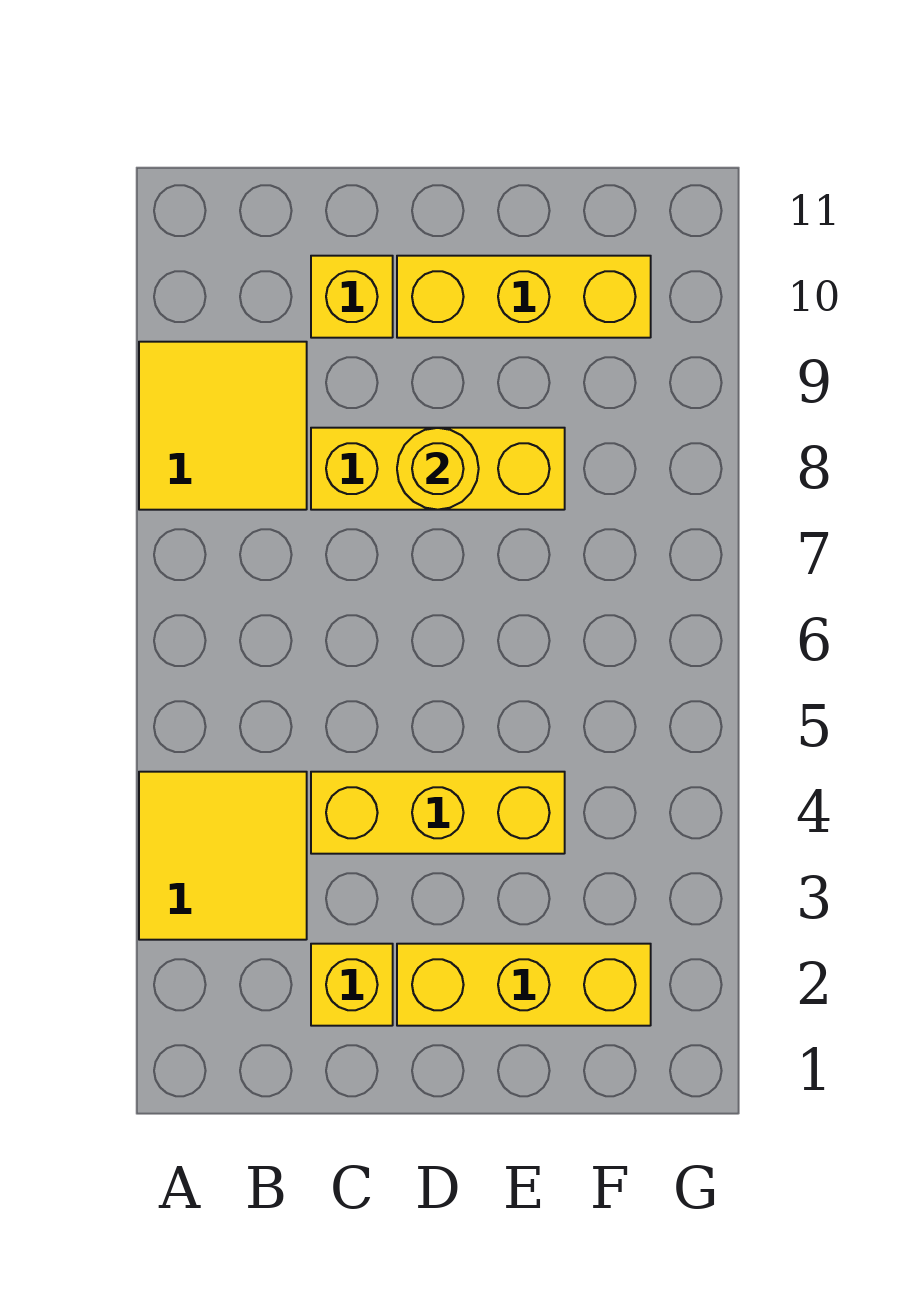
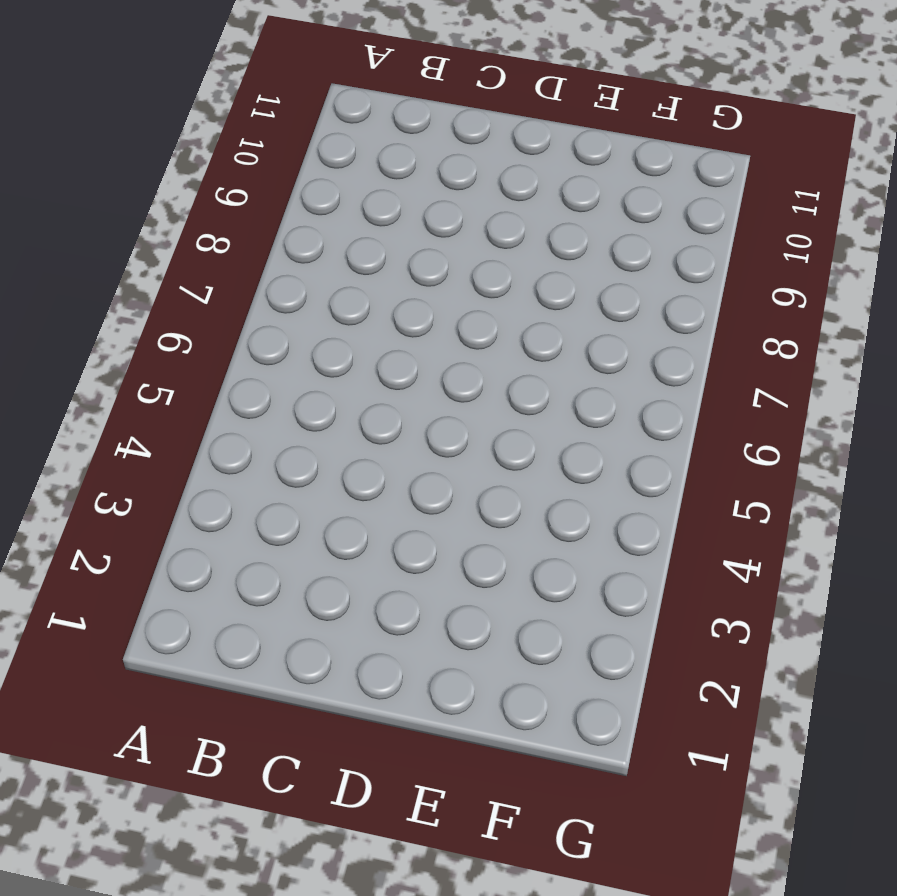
none -> yellow 2x2 tile [139,772,307,940]
none -> yellow 2x2 tile [139,342,307,510]

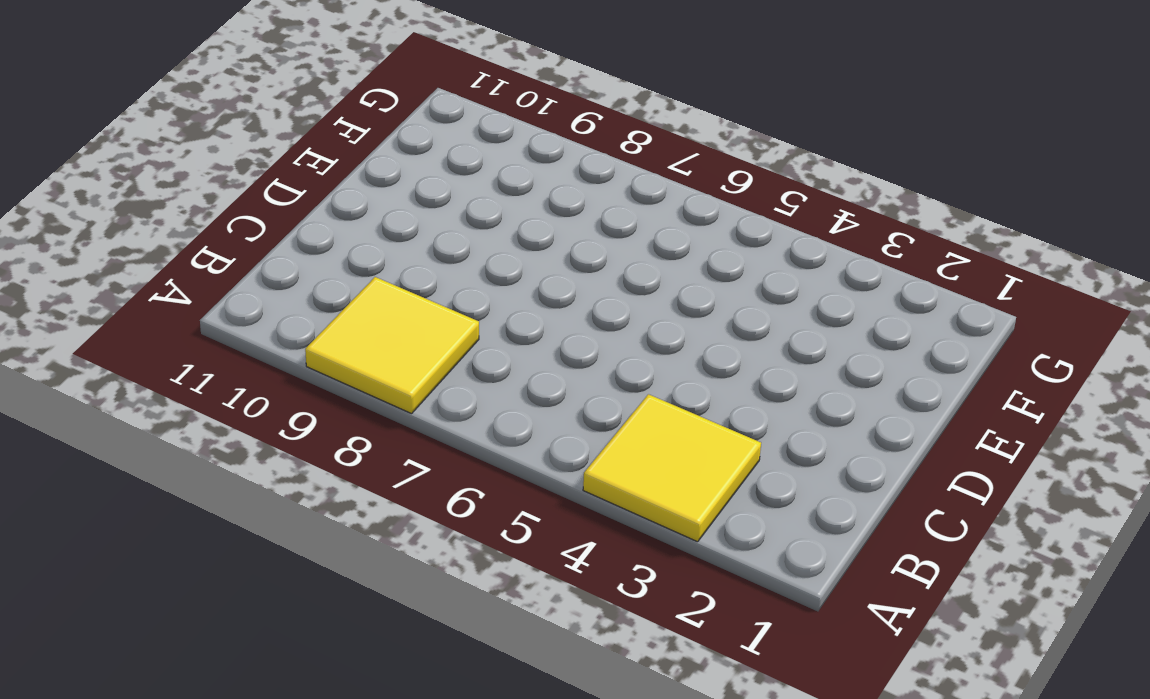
none -> yellow 1x1 brick [311,944,393,1026]
none -> yellow 1x3 brick [311,772,565,854]

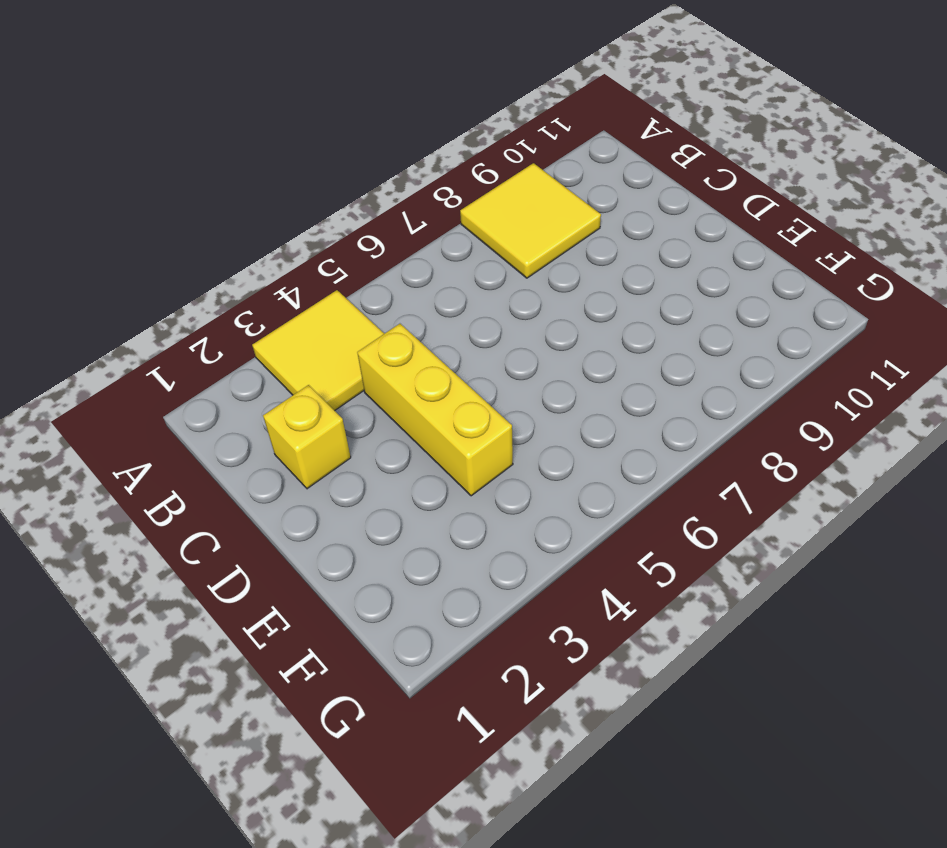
none -> yellow 1x3 brick [311,428,565,510]
none -> yellow 1x1 brick [311,256,393,338]

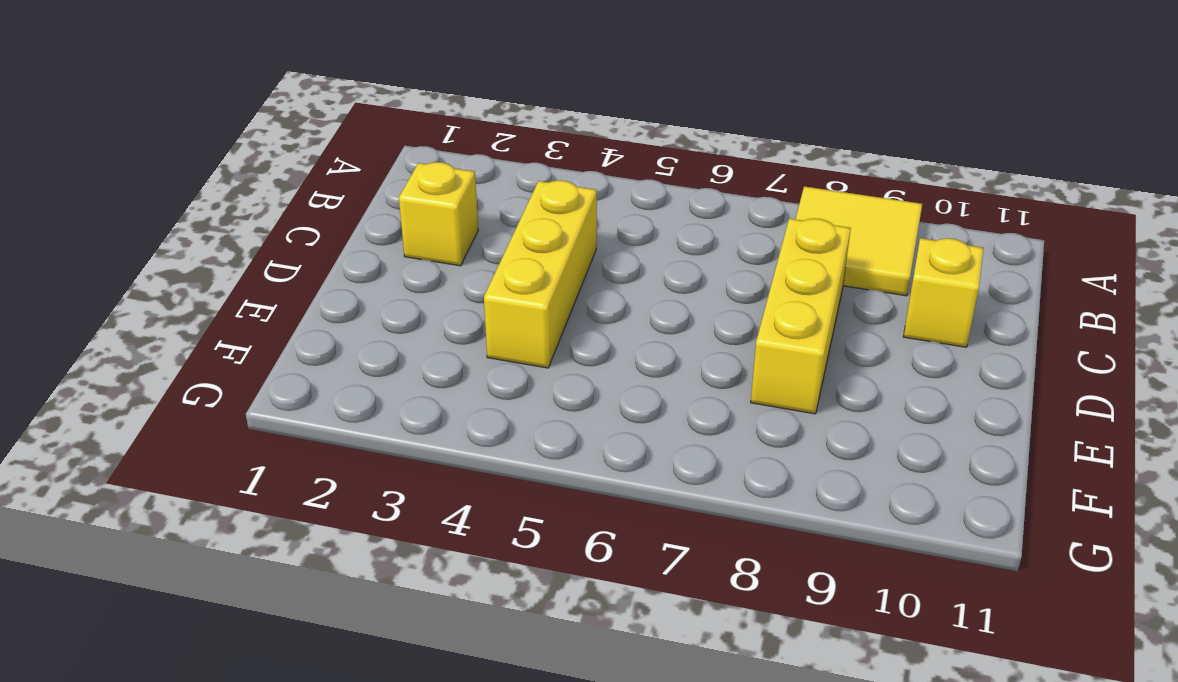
none -> yellow 2x2 tile [139,772,307,940]
none -> yellow 1x3 brick [397,944,651,1026]

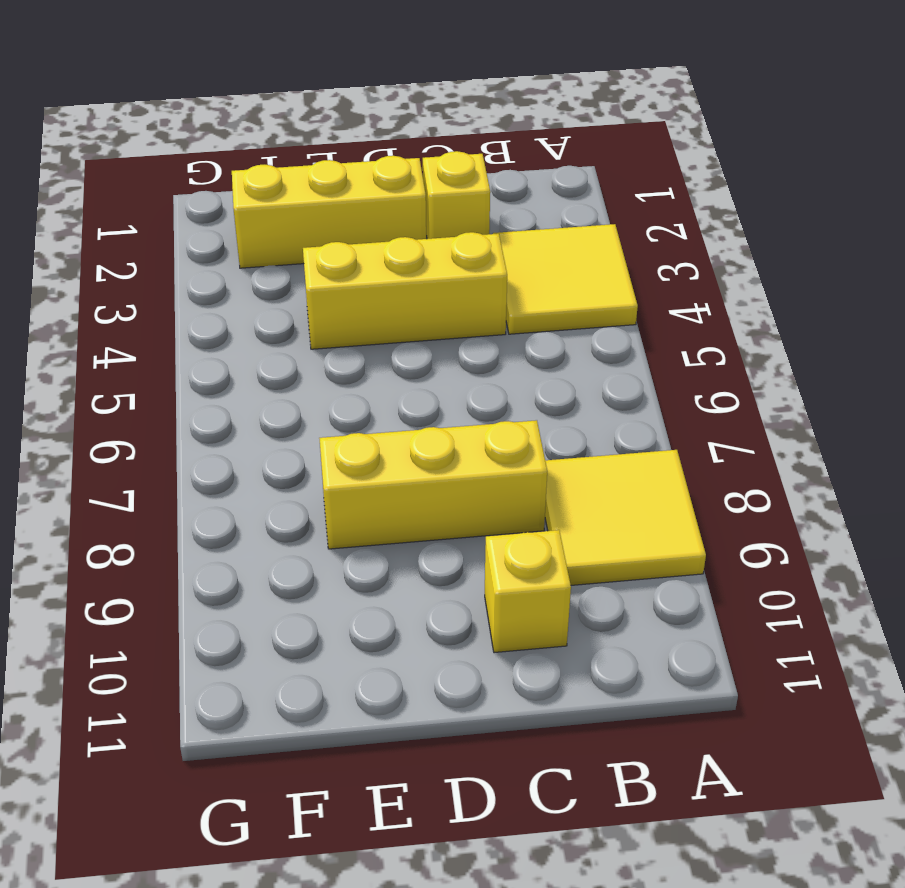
none -> yellow 1x3 brick [397,256,651,338]
none -> yellow 1x1 round brick [397,428,479,510]

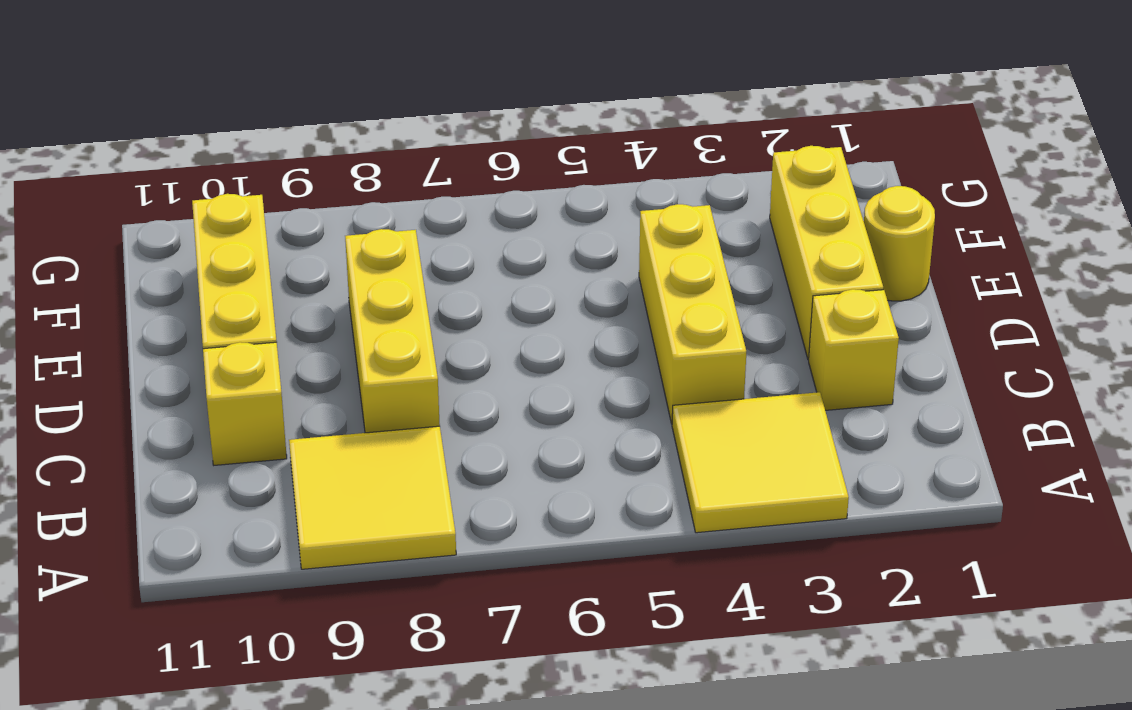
yellow 1x1 round brick [864,186,935,301] -> yellow 1x1 round brick moved to [397,428,479,510]

